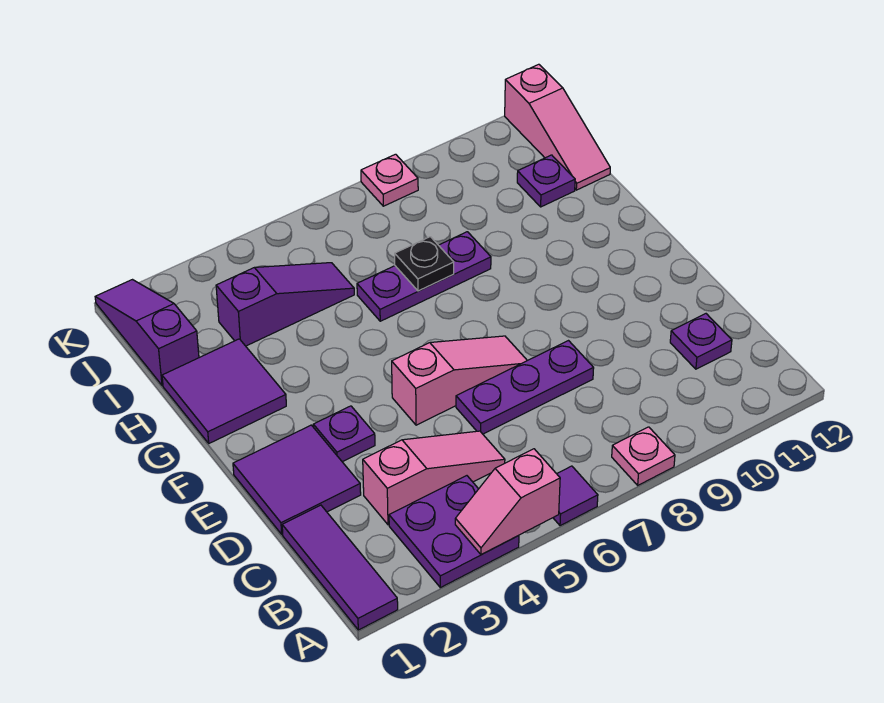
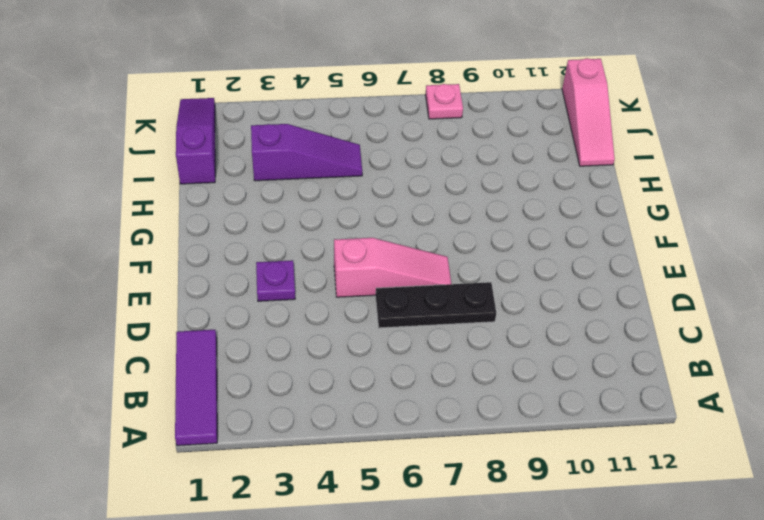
black 1x3 plate [376,282,496,328] -> purple 1x3 plate [456,341,594,434]
none -> purple 2x2 plate [389,476,519,588]
none -> purple 1x1 tile [553,466,598,526]
none -> pink 1x1 plate [612,427,675,485]

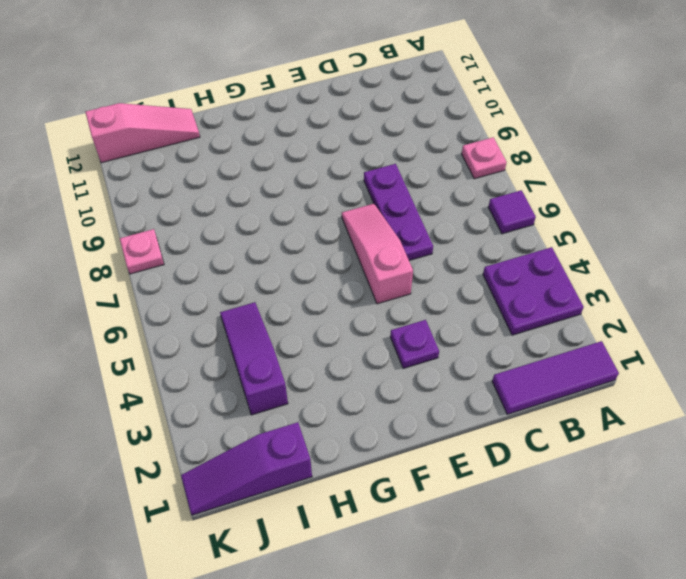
none -> pink 1x3 slope [363,431,505,525]
none -> purple 1x1 plate [670,314,732,369]
none -> purple 2x2 tile [233,425,361,534]

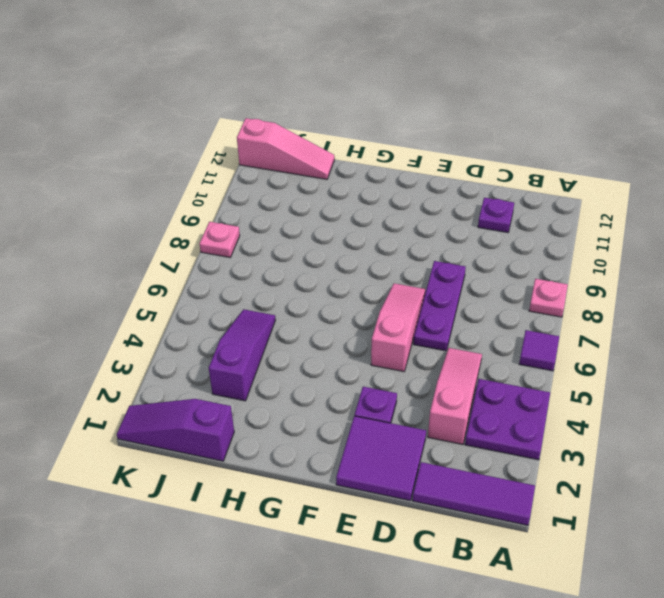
none -> purple 2x2 tile [162,339,286,443]
none -> purple 1x3 plate [357,232,491,321]
none -> purple 1x1 plate [517,155,575,207]

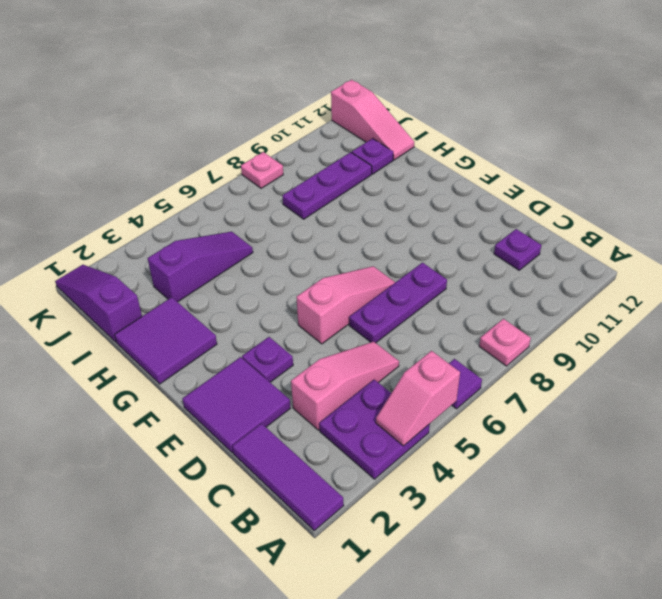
purple 1x3 plate [282,152,372,219] -> purple 1x3 plate moved to [357,232,491,321]
none -> black 1x1 plate [395,237,454,291]

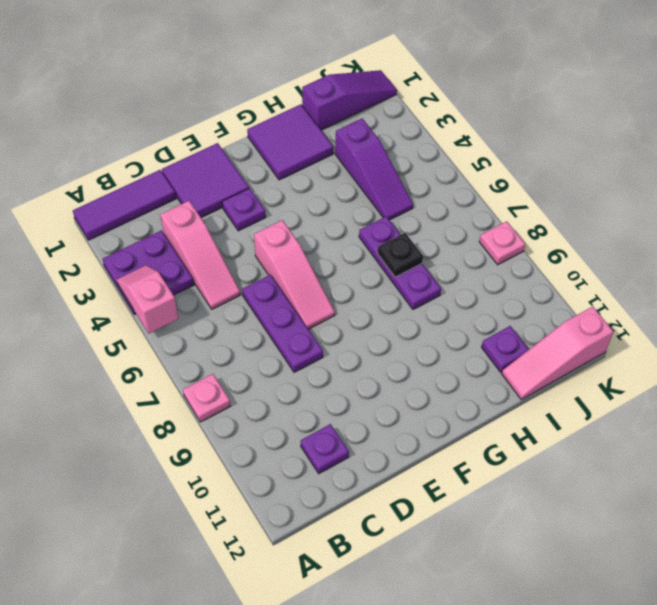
none -> purple 1x1 tile [553,466,598,526]

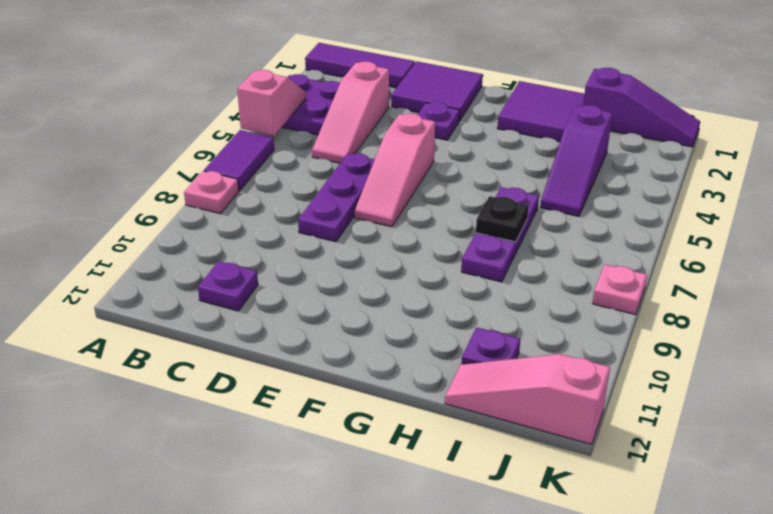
purple 1x2 tile [204,130,274,191] -> purple 1x1 tile [553,466,598,526]

